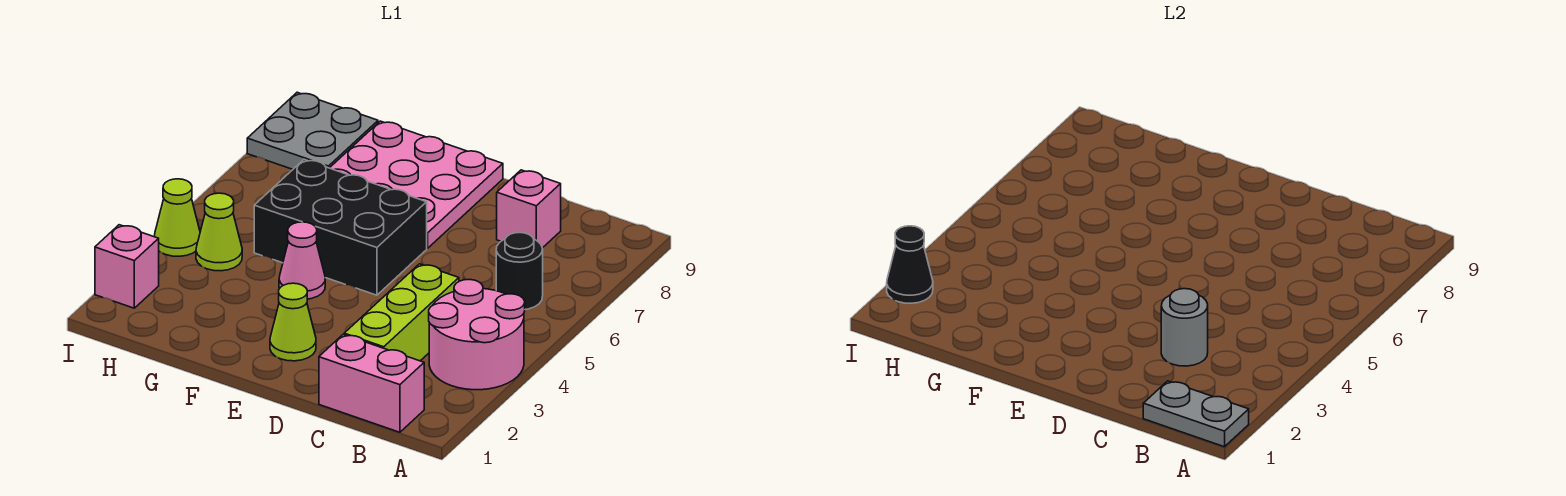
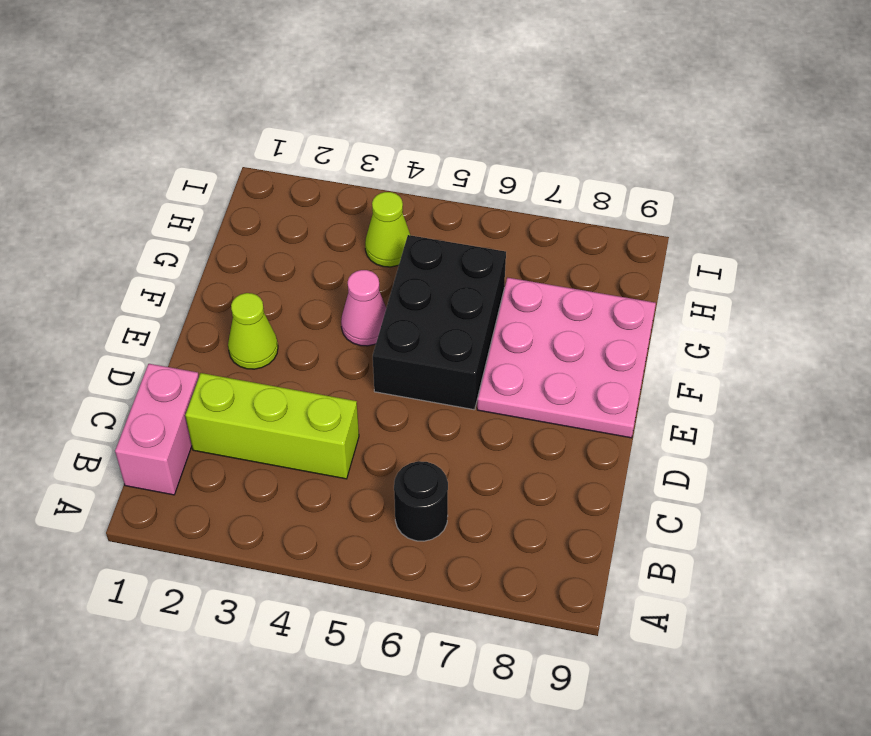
none -> pink 2x2 round brick [429,280,525,390]
none -> pink 1x1 brick [497,170,561,248]
none -> grey 2x2 plate [247,92,378,169]

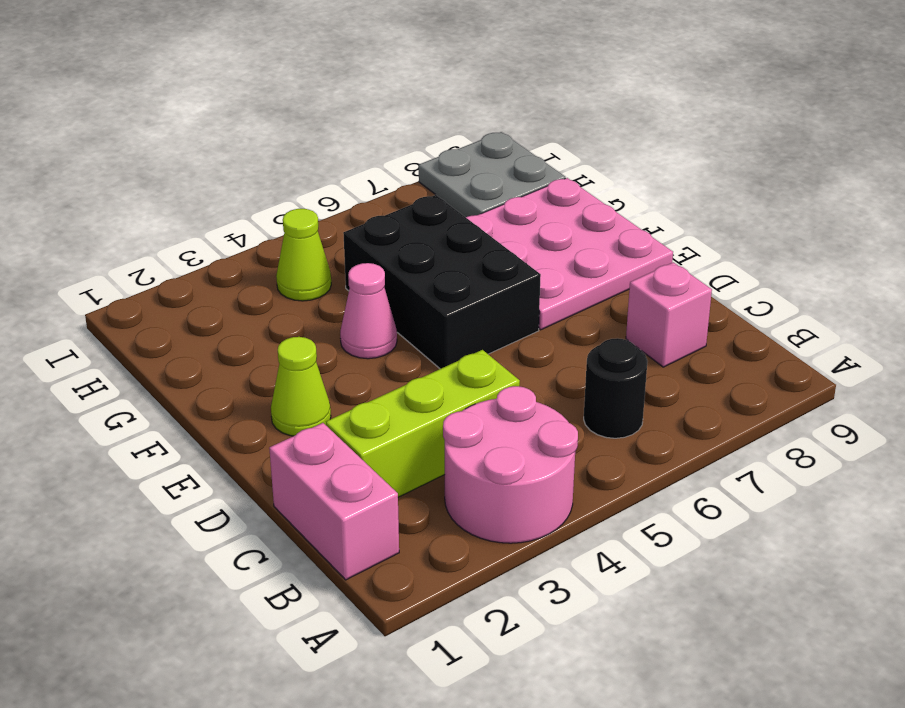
none -> pink 1x1 brick [95,225,159,308]
none -> lime 1x1 cone [154,179,200,256]
none -> grey 1x2 plate [1143,381,1249,447]

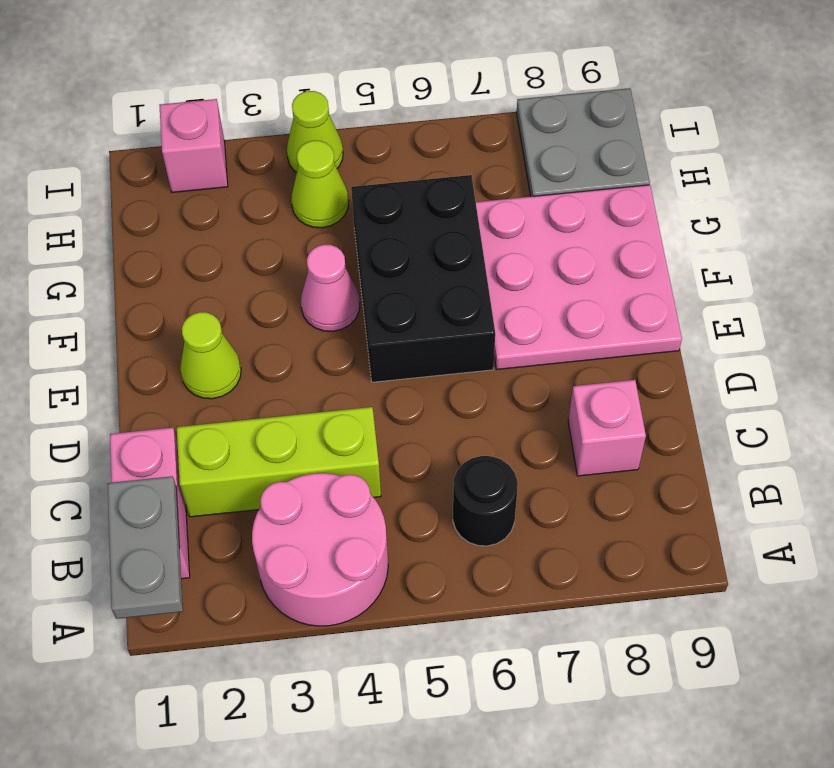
none -> grey 1x1 round brick [1161,289,1208,366]
none -> black 1x1 cone [887,226,933,303]

